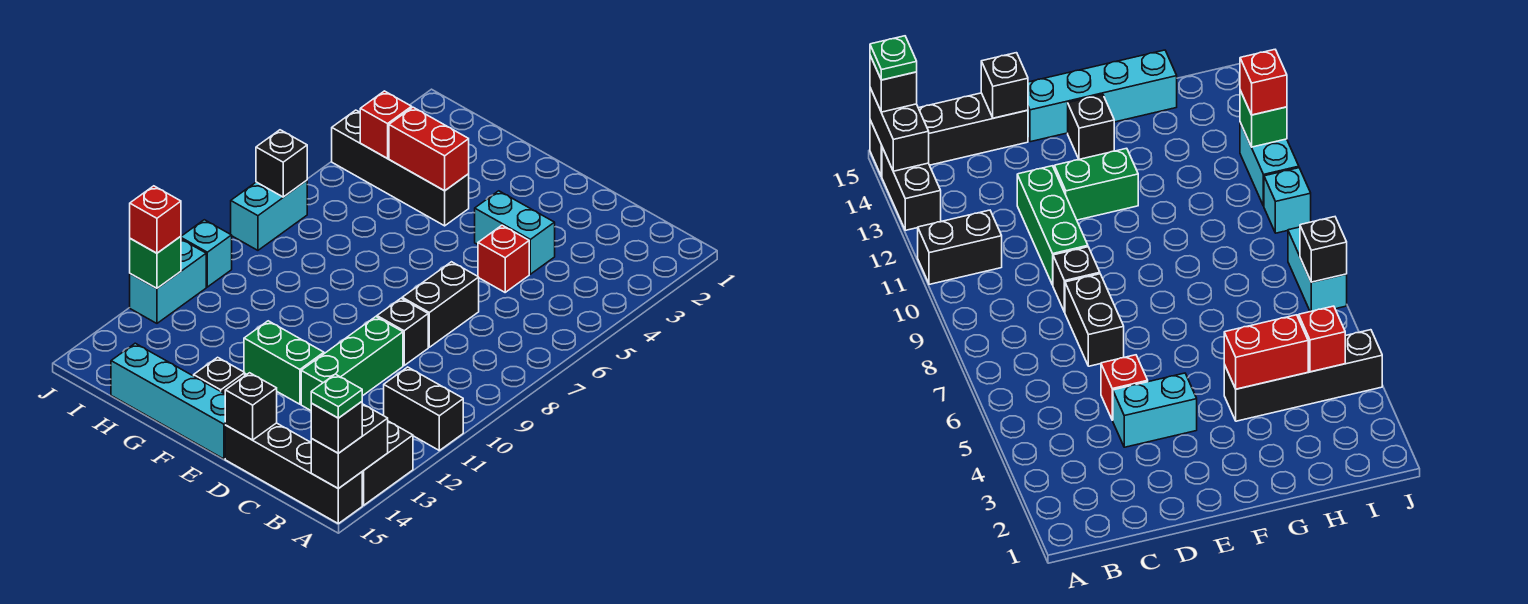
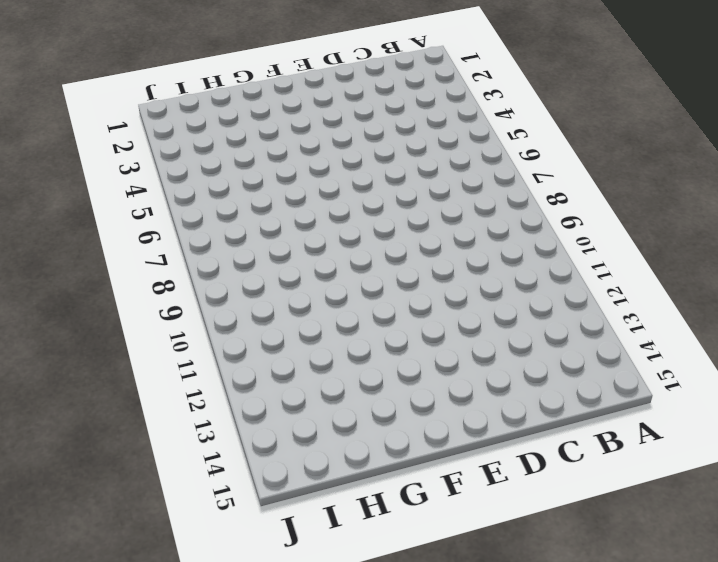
none -> black 1x2 brick [384,367,463,450]
none -> black 1x2 brick [362,421,413,505]
none -> black 1x4 brick [225,423,362,524]

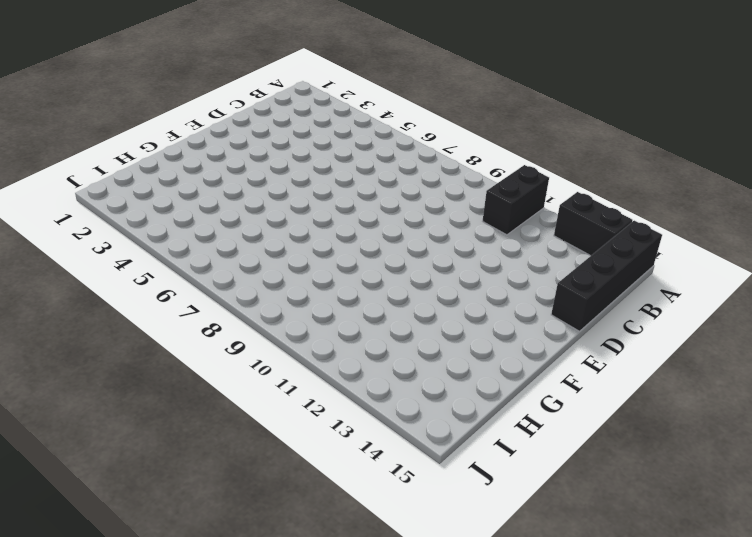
none -> cyan 1x2 brick [475,191,555,274]
none -> red 1x1 brick [478,225,529,292]
none -> black 1x2 brick [402,262,479,347]

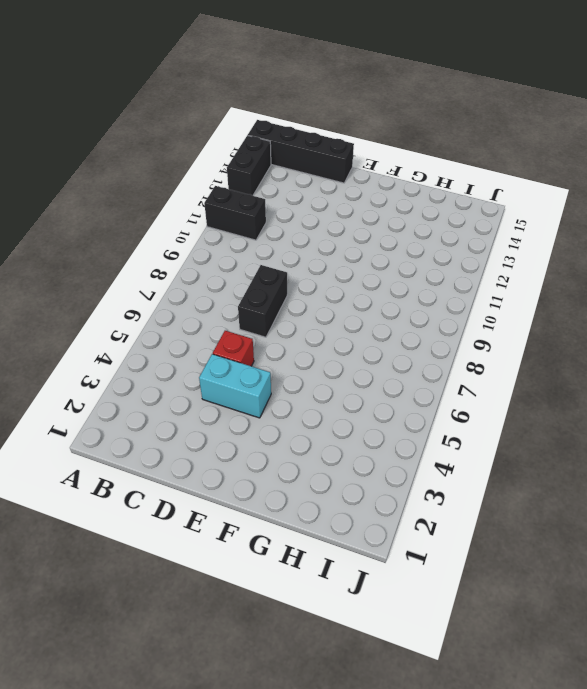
none -> black 1x1 brick [377,298,428,365]
none -> green 1x3 brick [301,317,403,410]
none -> green 1x2 brick [244,321,324,404]

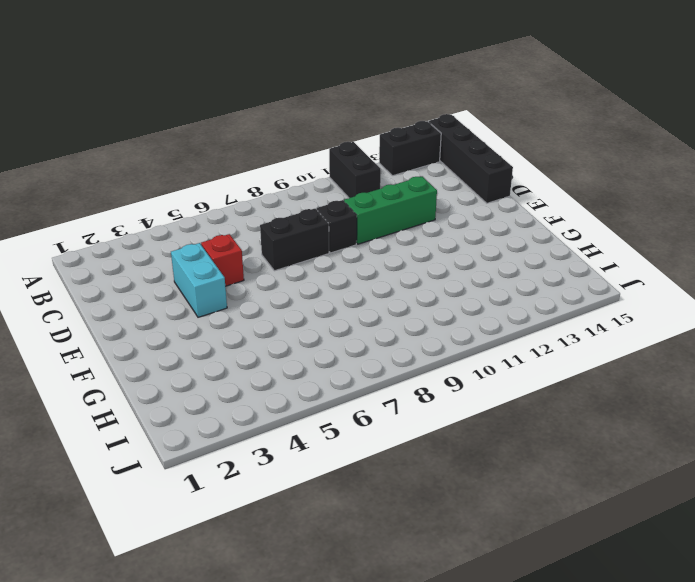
none -> green 1x2 brick [244,321,324,404]
none -> cyan 1x4 brick [111,343,225,459]
none -> black 1x1 brick [194,357,245,394]

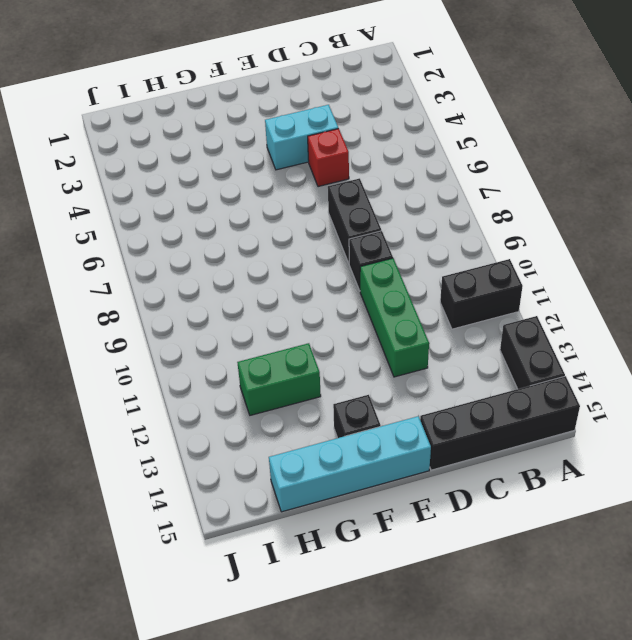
green 1x2 brick [237,343,321,415] -> green 1x2 brick moved to [244,321,324,404]
none -> black 1x4 brick [332,110,469,226]
none -> cyan 1x2 brick [231,180,307,250]
none -> cyan 1x1 brick [181,220,232,287]

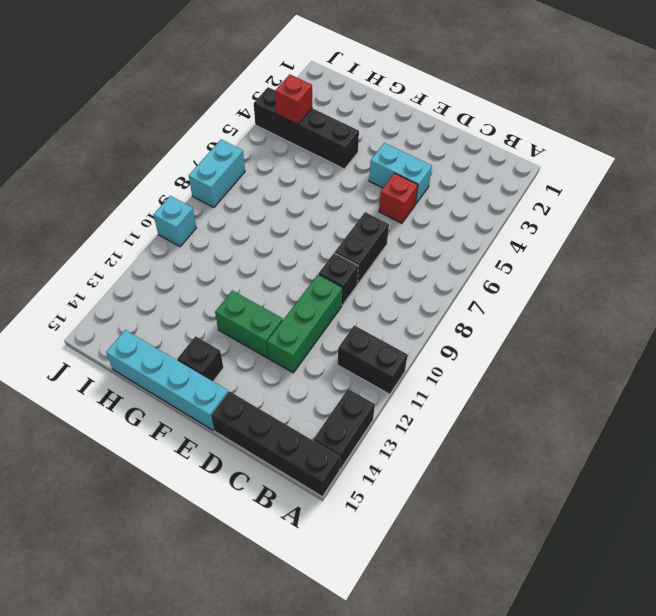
none -> cyan 1x2 brick [130,239,206,323]
none -> black 1x2 brick [311,404,388,489]
none -> black 1x1 brick [225,373,277,440]

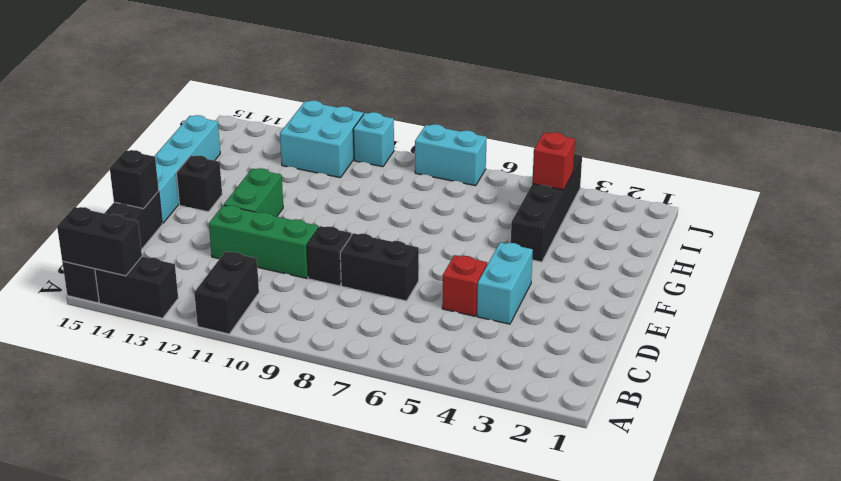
cyan 2x2 brick [280,101,363,178] -> cyan 1x2 brick [130,239,206,323]
none -> red 1x2 brick [389,107,469,191]
none -> black 1x1 brick [256,130,307,197]
none -> green 1x1 brick [130,236,181,288]

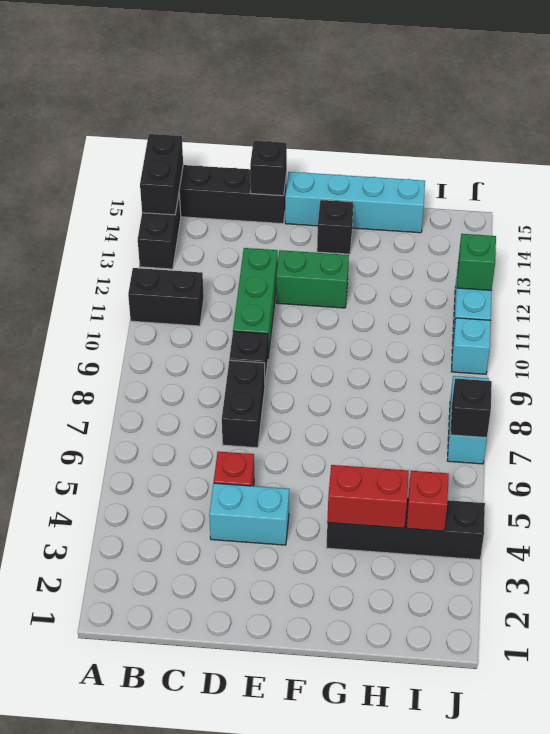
none -> black 1x1 brick [311,402,362,453]
none -> red 1x1 brick [130,186,181,253]
none -> green 1x1 plate [311,374,362,418]

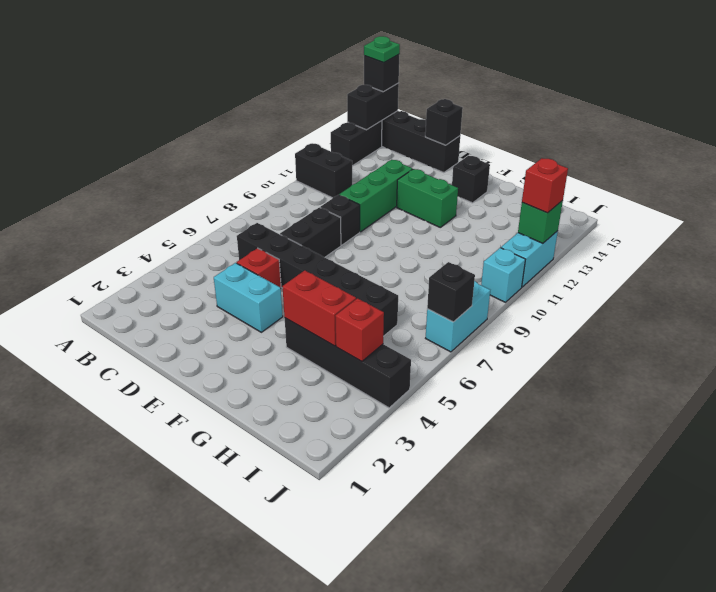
black 1x6 brick [237,223,398,336] -> none
none -> cyan 1x4 brick [111,343,225,459]

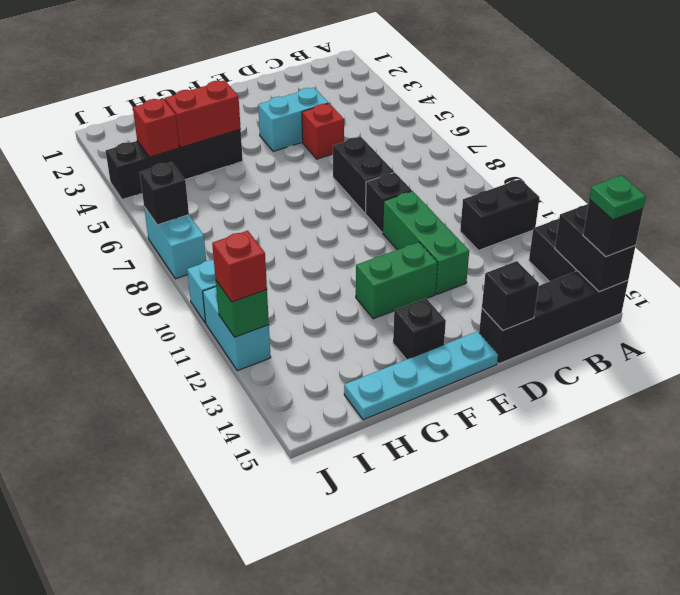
cyan 1x4 plate [344,331,498,420] -> cyan 1x4 brick [111,343,225,459]

